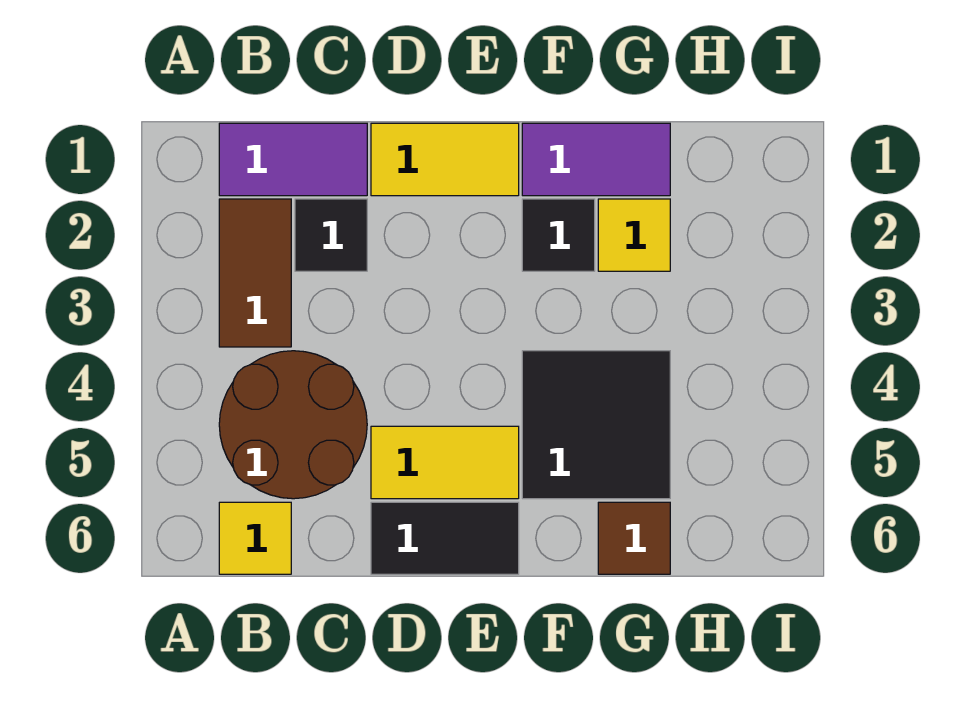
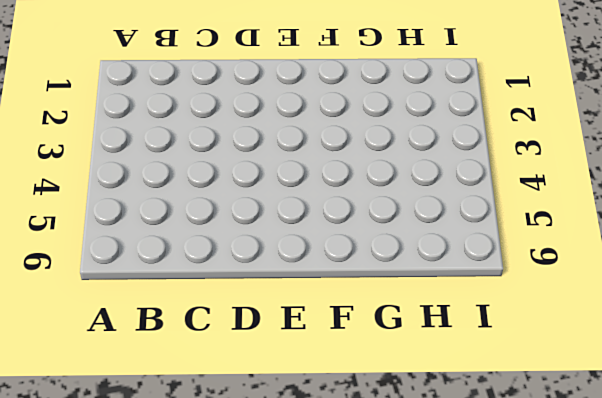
none -> purple 1x2 tile [219,123,367,196]
none -> brown 1x2 tile [219,199,291,347]
none -> brown 2x2 round brick [219,351,367,499]

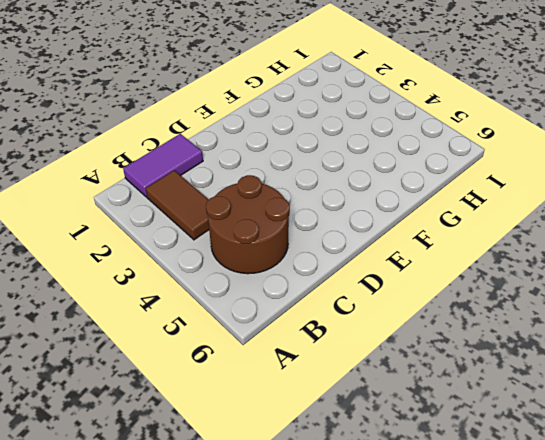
none -> yellow 1x1 tile [219,502,291,574]
none -> black 1x1 tile [295,199,367,271]
none -> yellow 1x2 tile [371,123,519,196]

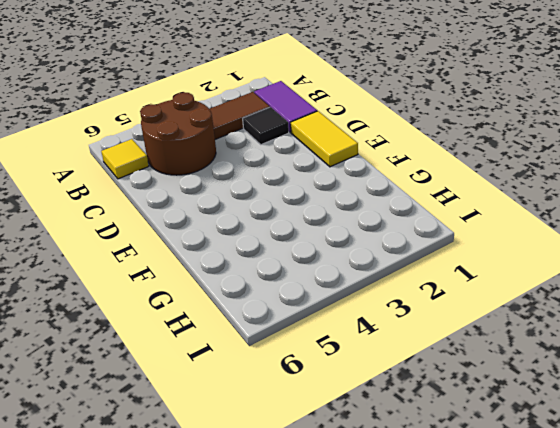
none -> yellow 1x2 tile [371,426,519,499]
none -> black 1x2 tile [371,502,519,574]
none -> purple 1x2 tile [522,123,670,196]

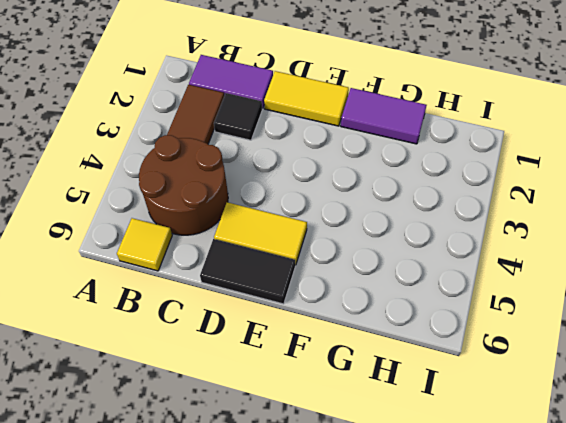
none -> black 1x1 tile [522,199,595,271]
none -> black 2x2 tile [522,351,670,499]
none -> yellow 1x1 tile [598,199,670,271]

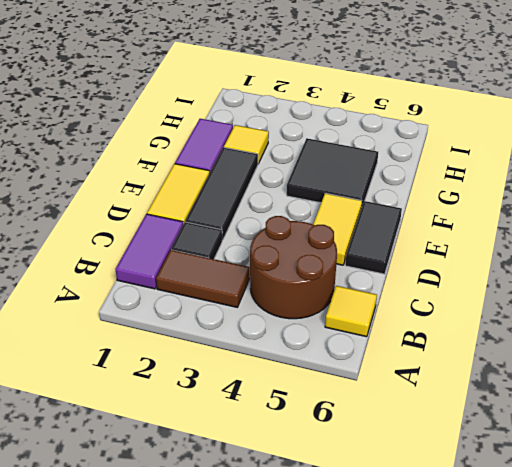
black 1x3 tile [185,147,258,240] -> black 1x1 tile [522,199,595,271]
none -> brown 1x1 tile [598,502,670,574]

